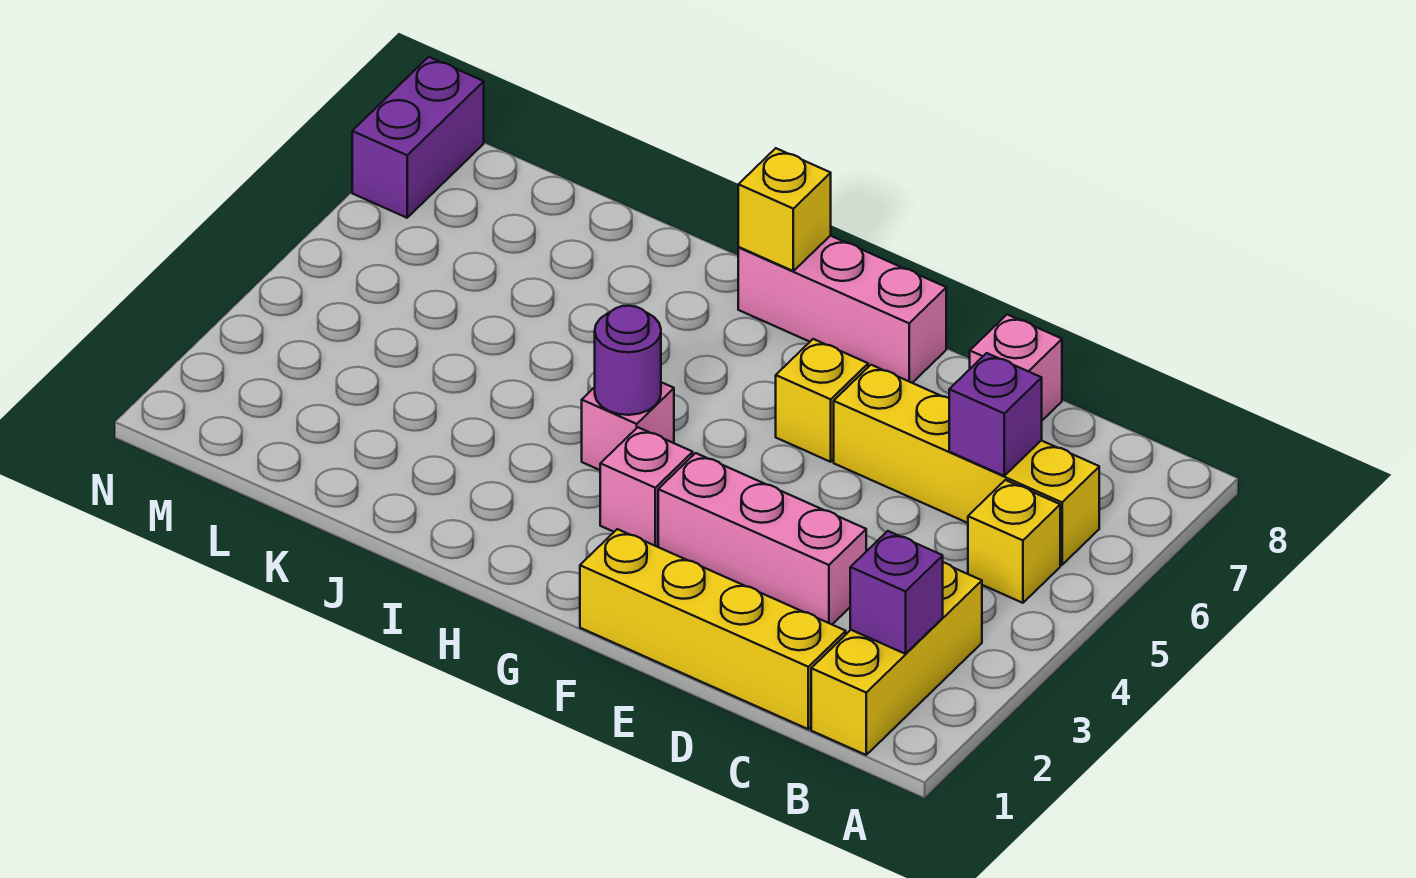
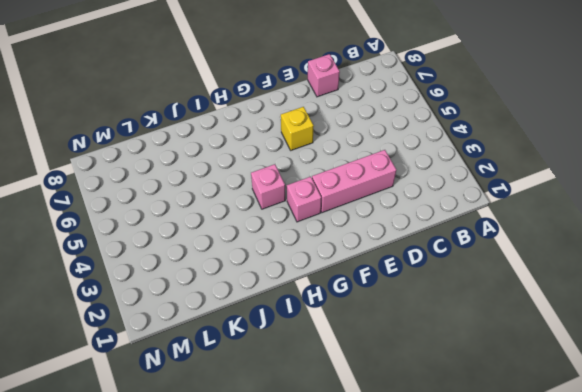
none -> yellow 1x3 brick [811,562,982,755]
none -> yellow 1x1 brick [968,480,1060,603]
none -> yellow 1x4 brick [834,365,1099,565]

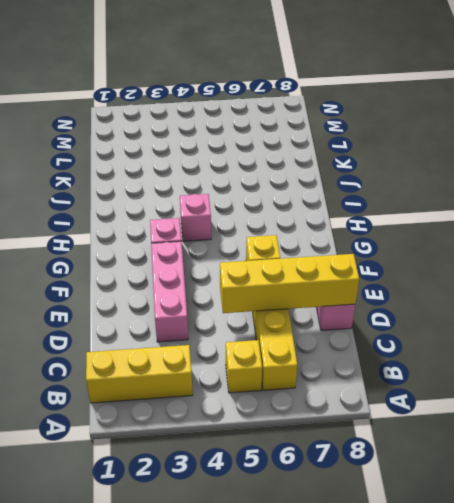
yellow 1x4 brick [220,254,359,313] -> yellow 1x4 brick turned to [580,529,846,729]
none -> pink 1x3 brick [738,236,946,383]
none -> purple 1x2 brick [352,57,484,218]
none -> purple 1x1 brick [850,531,943,654]

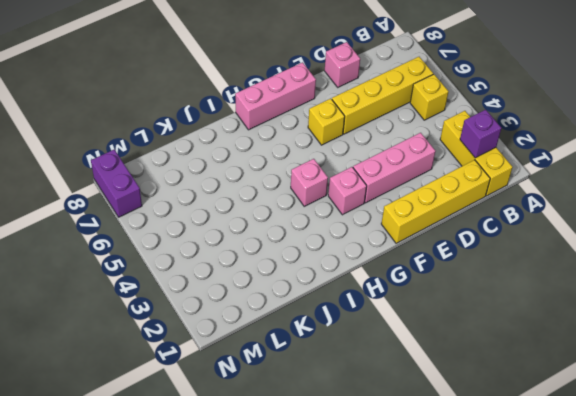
none -> purple 1x1 brick [949,353,1042,476]
none -> purple 1x1 round brick [595,306,661,415]
none -> yellow 1x1 brick [738,148,831,271]

